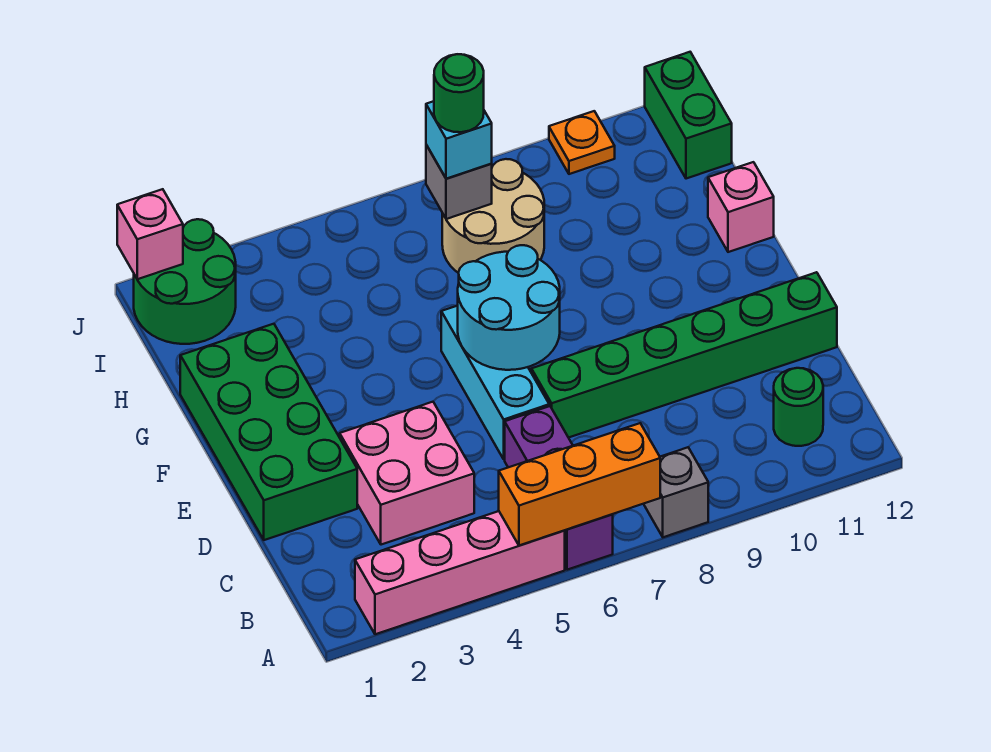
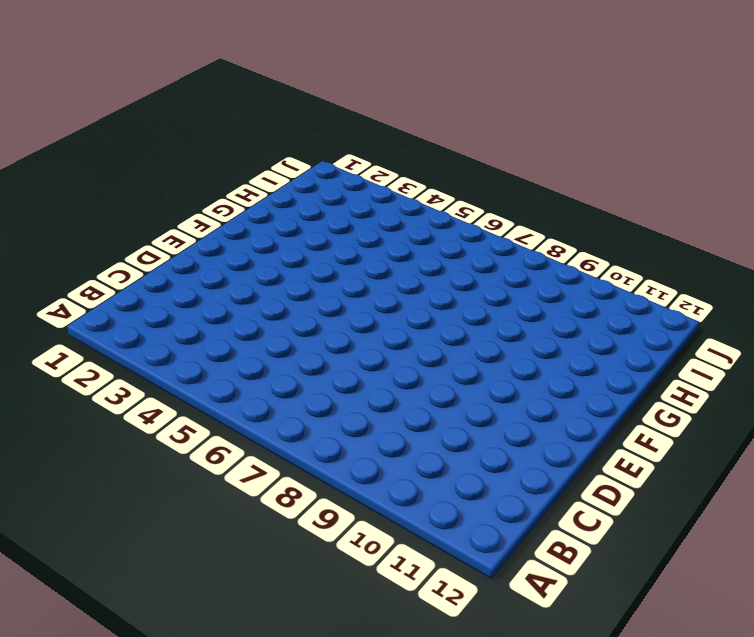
none -> pink 1x4 brick [355,511,565,634]
none -> purple 1x3 brick [505,406,613,570]
none -> grey 1x1 brick [644,447,708,537]

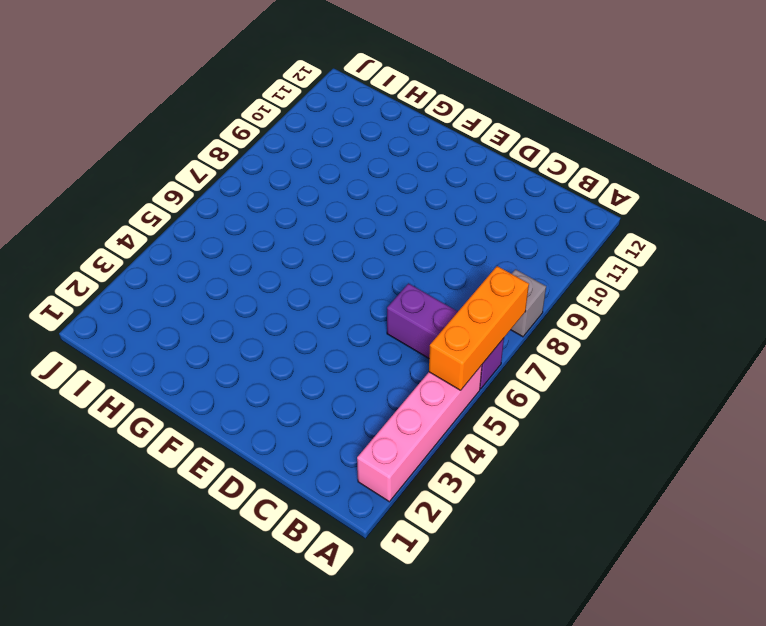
none -> green 1x1 round brick [774,368,823,446]
none -> pink 2x2 brick [340,402,474,545]
none -> green 2x4 brick [180,324,357,540]

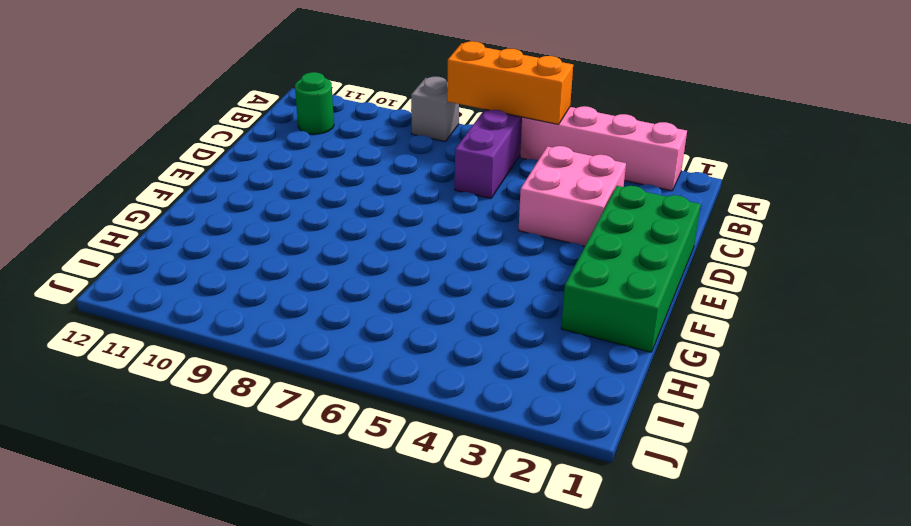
none -> cyan 1x3 brick [441,306,549,459]
none -> green 1x6 brick [531,272,837,438]
none -> pink 1x1 brick [708,162,774,252]

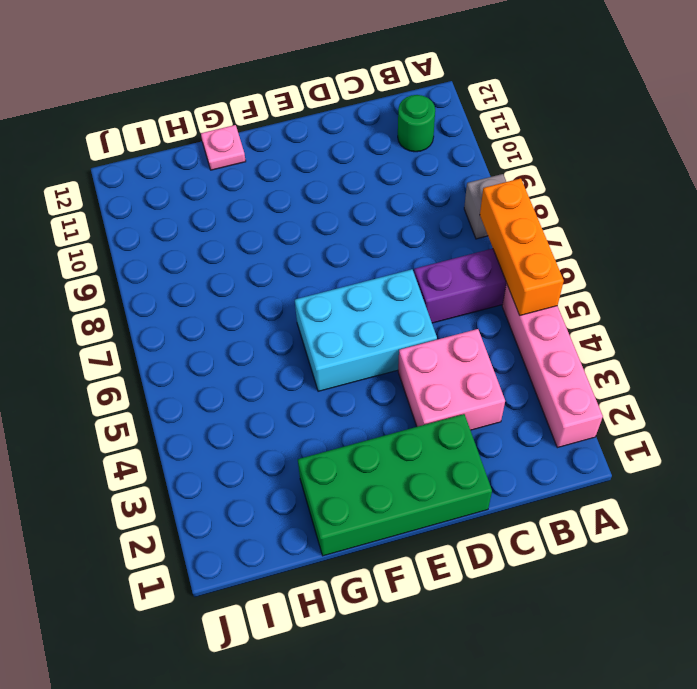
cyan 2x3 brick [295,269,437,391] -> cyan 1x3 brick [441,306,549,459]
pink 1x1 plate [201,125,246,170] -> pink 1x1 brick [708,162,774,252]
none -> green 1x6 brick [531,272,837,438]
none -> tan 2x2 round brick [442,159,544,273]
none -> green 2x2 round brick [134,219,236,344]

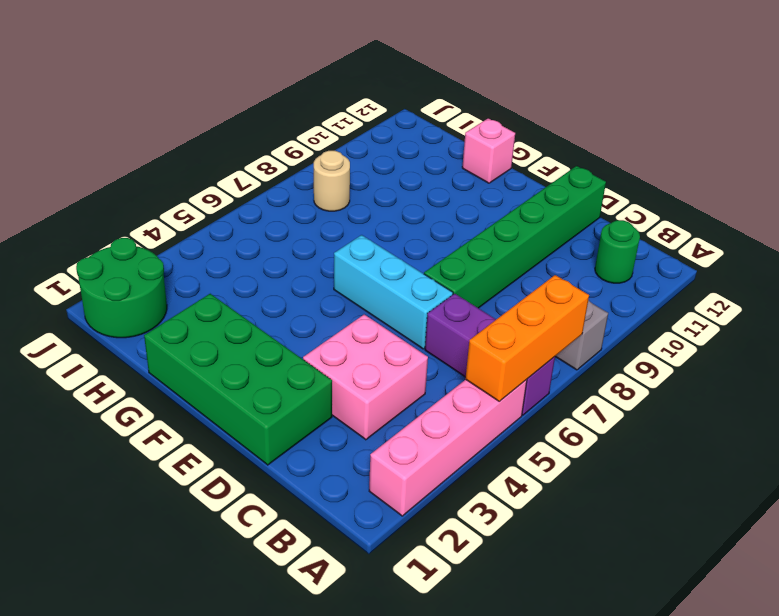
tan 1x1 round brick [314,151,350,211] -> tan 2x2 round brick [442,159,544,273]
none -> green 1x2 brick [645,52,732,179]
none -> orange 1x1 plate [549,111,615,174]
none -> cyan 2x2 round brick [458,245,560,370]

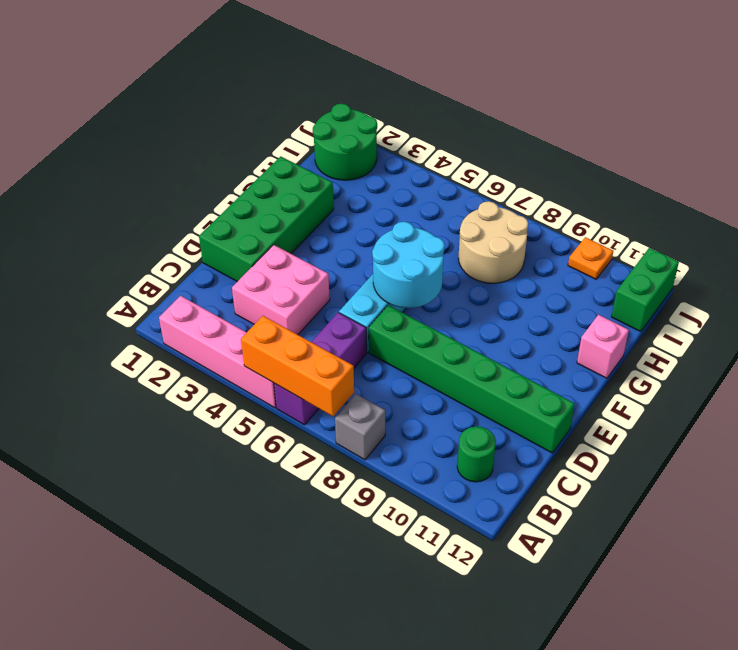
none -> grey 1x1 brick [426,145,492,219]
none -> pink 1x1 brick [117,189,183,279]
none -> cyan 1x1 brick [426,101,492,179]

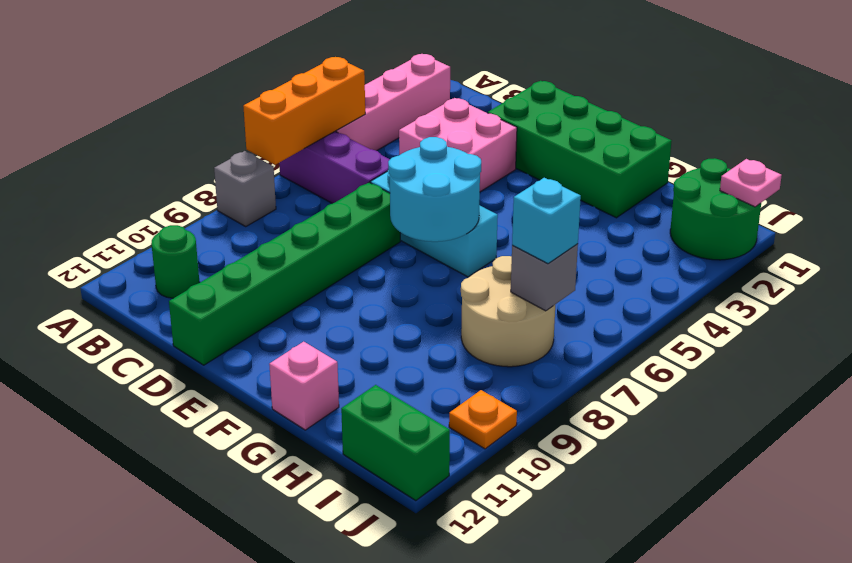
pink 1x1 plate [720,159,782,207] -> pink 1x1 brick [117,189,183,279]
none -> green 1x1 round brick [434,54,484,132]

